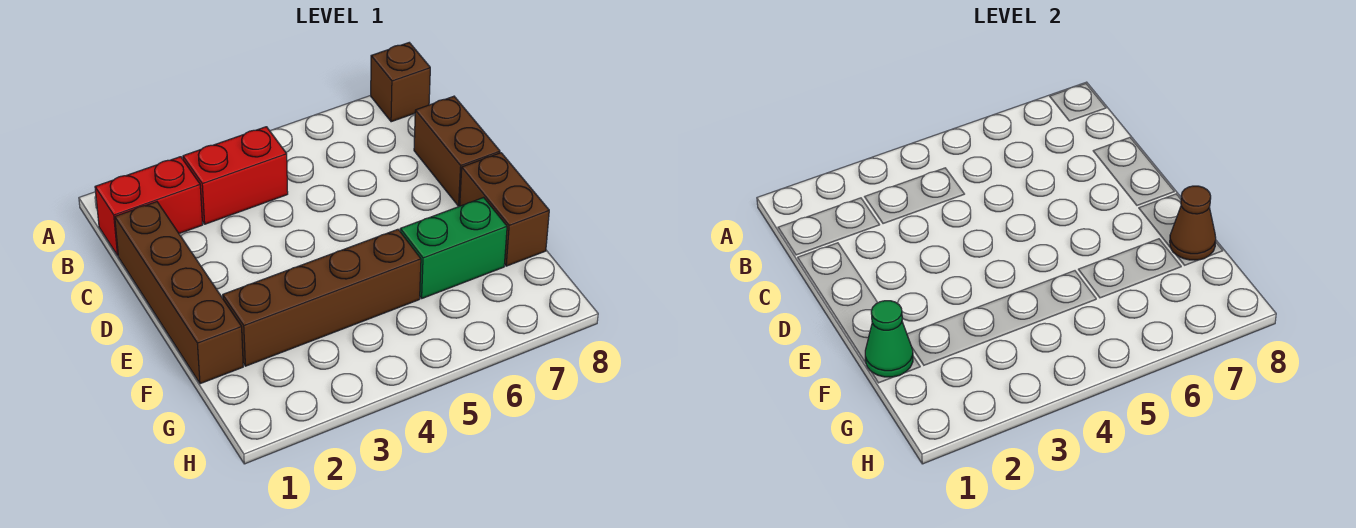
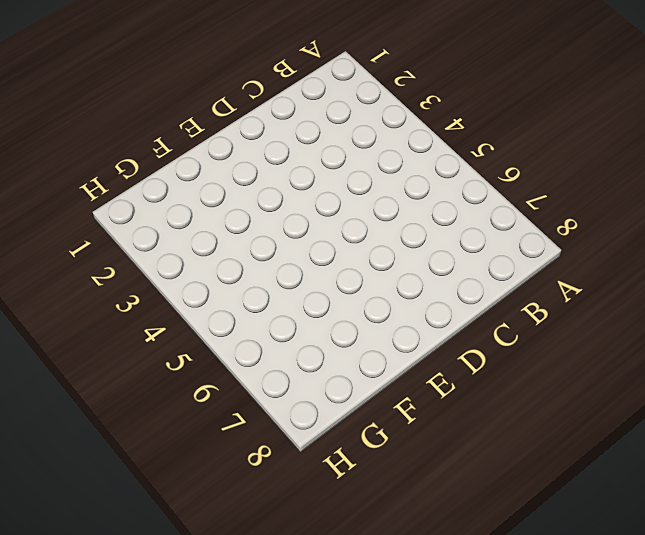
none -> brown 1x1 brick [371,43,430,122]
none -> red 1x2 brick [95,157,203,255]

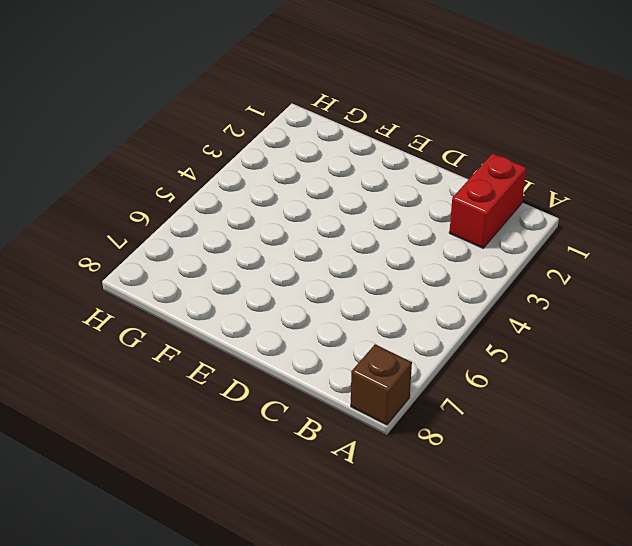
none -> red 1x2 brick [183,127,288,224]
none -> brown 1x4 brick [115,202,243,384]

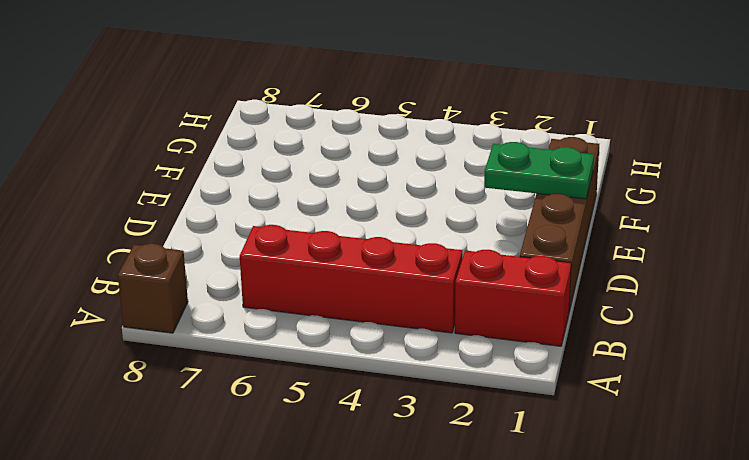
red 1x4 brick [240,225,462,333] -> red 1x2 brick [183,127,288,224]
green 1x2 plate [484,142,594,199] -> none
none -> brown 1x2 brick [414,96,500,206]
none -> brown 1x2 brick [460,153,549,266]

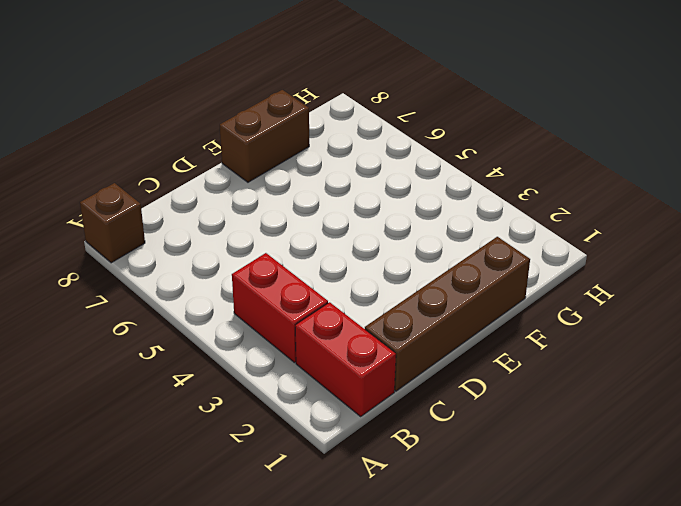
none -> brown 1x2 brick [414,96,500,206]
none -> brown 1x4 brick [223,229,421,366]

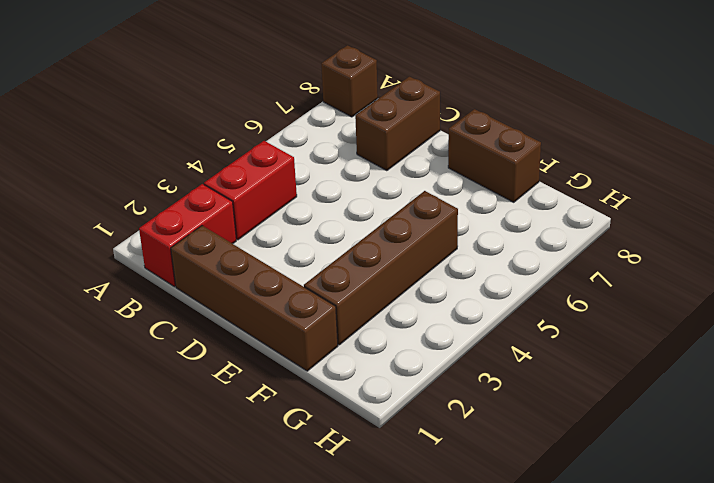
brown 1x2 brick [355,77,440,171] -> brown 1x2 brick turned to [414,96,500,206]
none -> green 1x2 brick [400,198,507,298]
none -> green 1x1 cone [865,301,913,377]

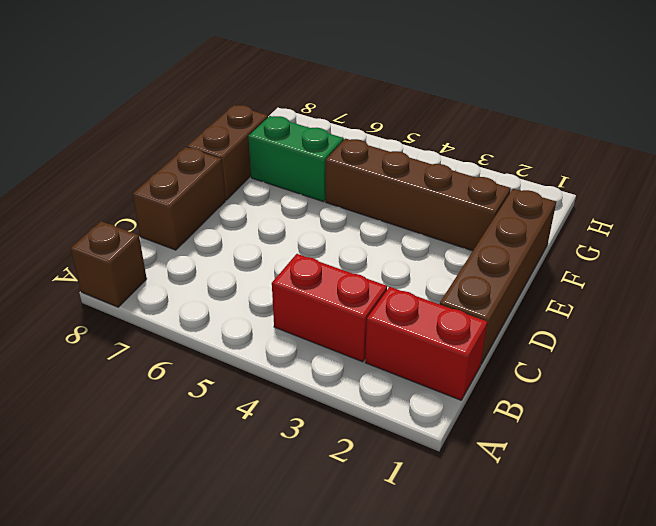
none -> green 1x1 cone [865,301,913,377]
none -> brown 1x1 cone [1170,186,1216,260]

